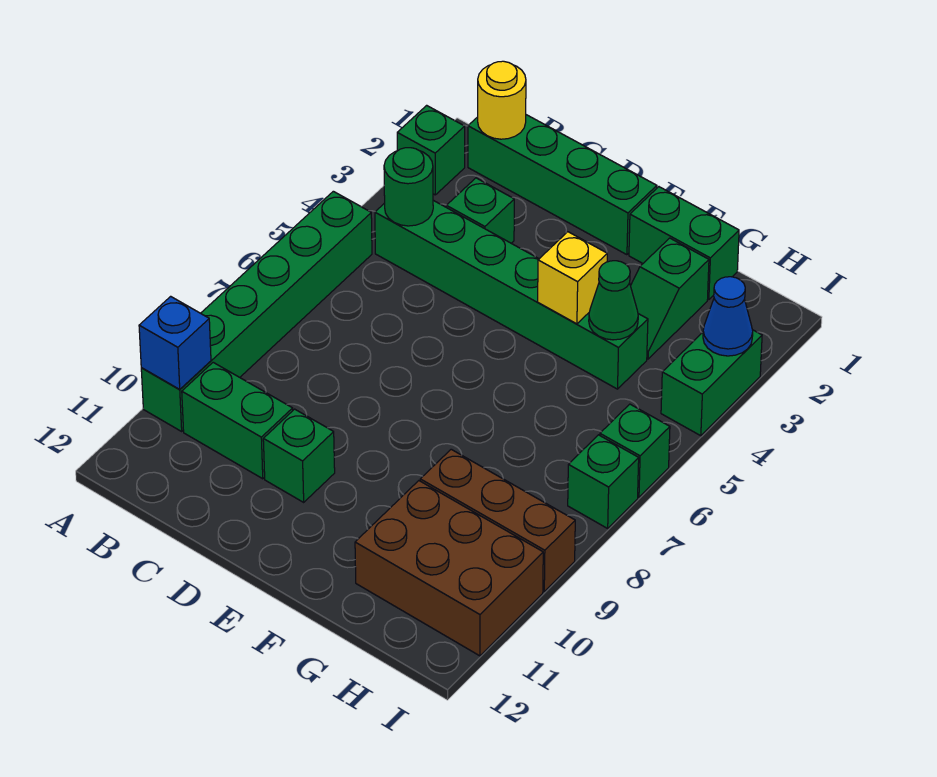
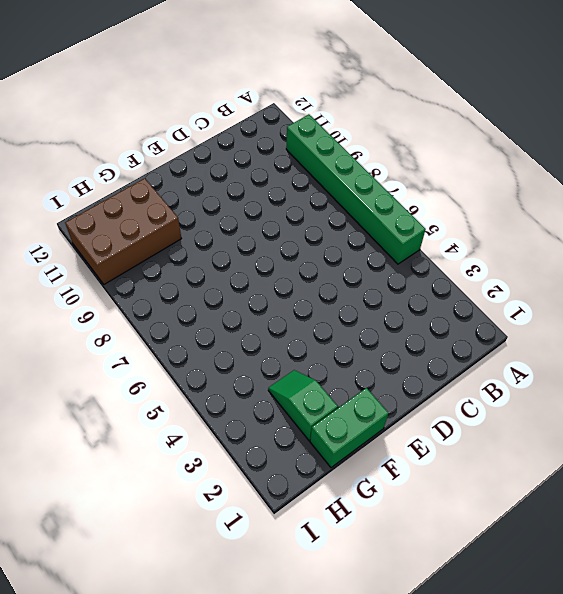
none -> green 1x1 brick [397,105,465,195]
none -> green 1x4 brick [468,115,657,255]
none -> green 1x6 brick [375,200,648,389]

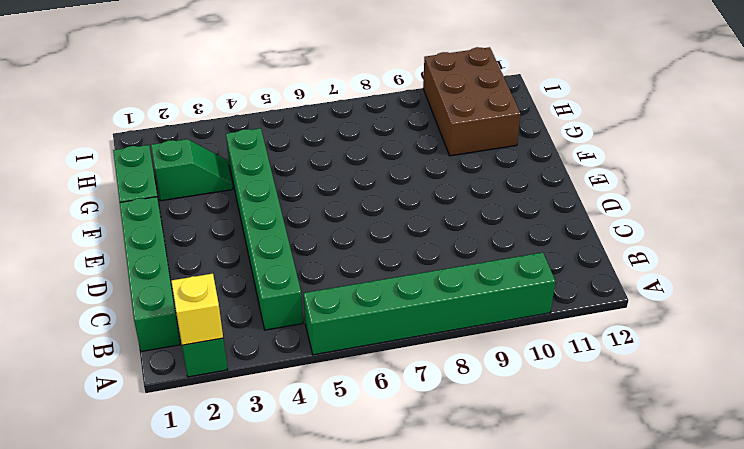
yellow 1x1 brick [171,274,223,345] -> yellow 1x1 brick moved to [538,232,607,324]
none -> green 1x2 brick [182,362,293,479]
none -> green 1x1 brick [446,178,514,243]
none -> green 1x1 brick [263,409,335,502]

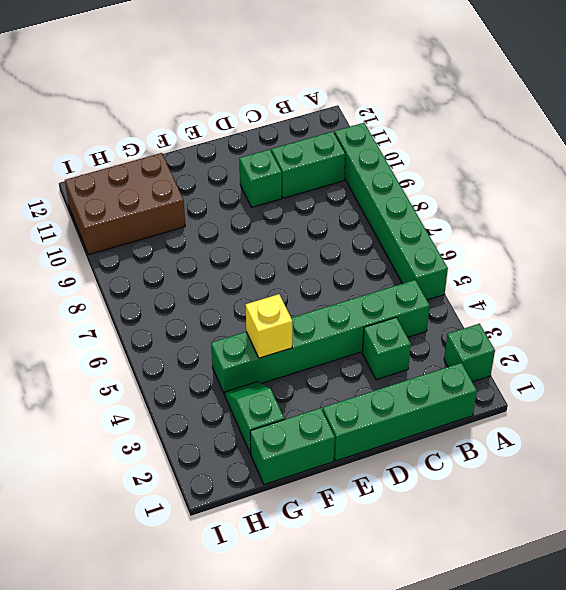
none -> brown 1x3 brick [420,449,575,591]
none -> green 1x2 brick [661,330,762,436]
none -> green 1x1 brick [600,404,670,497]

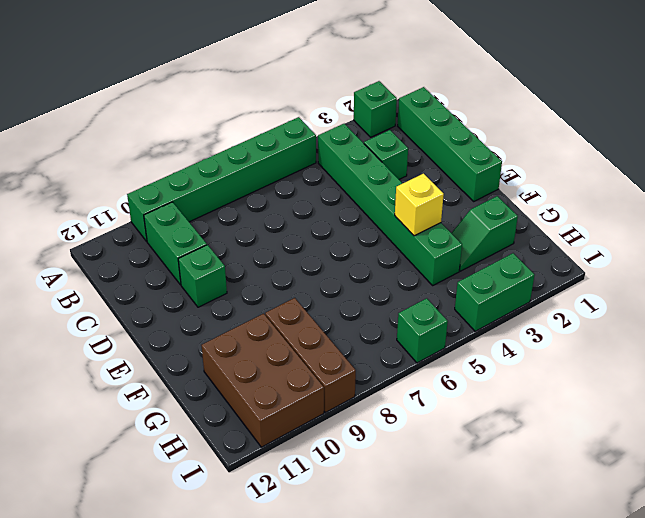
none -> green 1x2 brick [629,187,739,300]
none -> green 1x1 brick [568,435,639,528]
none -> blue 1x1 brick [139,296,211,389]

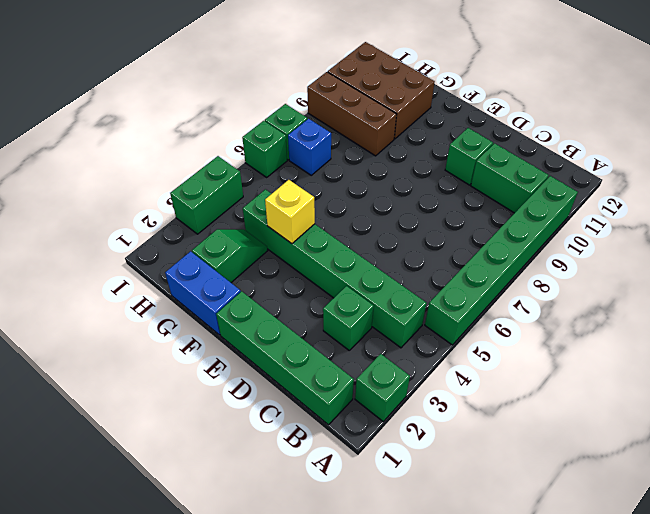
blue 1x2 brick [165,251,241,335] -> green 1x2 brick [629,187,739,300]
blue 1x1 brick [288,119,331,175] -> blue 1x1 brick moved to [139,296,211,389]
none -> yellow 1x1 round brick [478,61,526,139]
none -> green 1x1 round brick [384,148,433,226]
none -> green 1x1 cone [589,261,638,340]

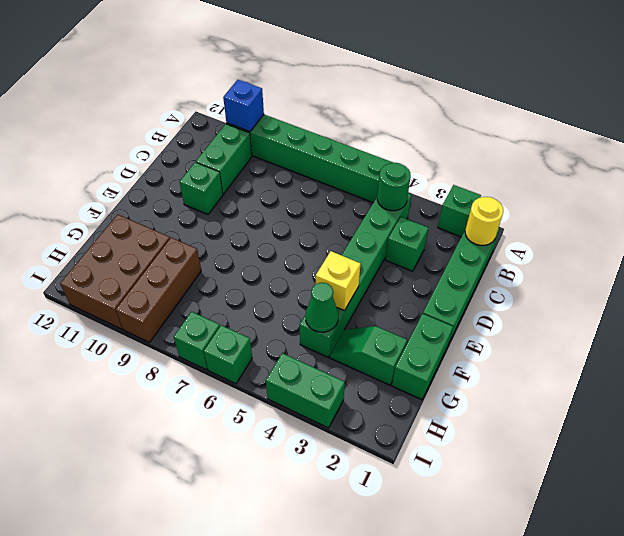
none -> blue 1x1 cone [703,277,753,356]

